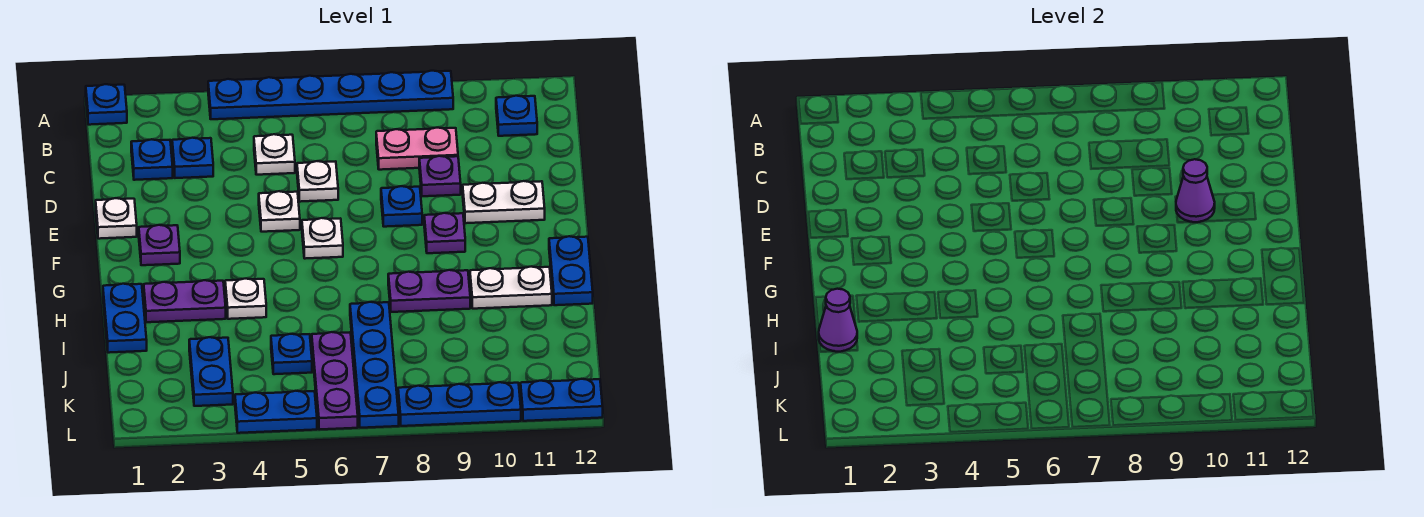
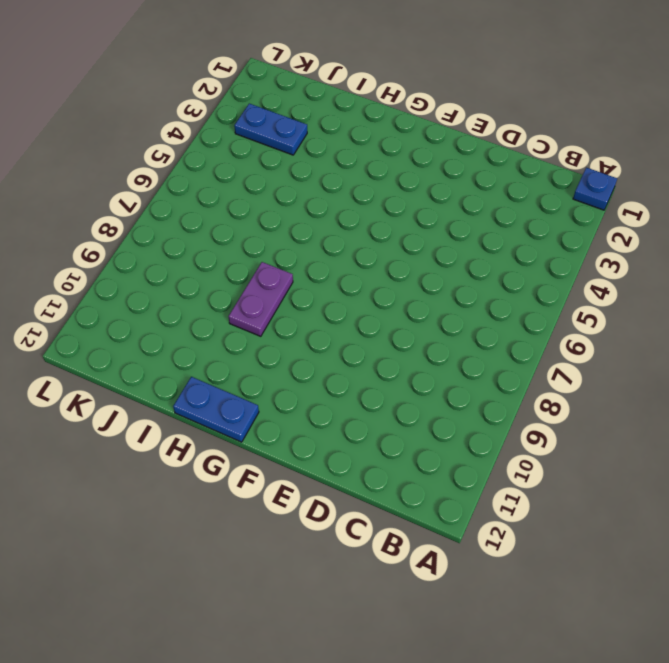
none -> blue 1x6 plate [208,71,453,119]
none -> blue 1x1 plate [496,96,537,136]
none -> blue 1x1 plate [131,139,173,180]
none -> blue 1x1 plate [172,138,213,178]

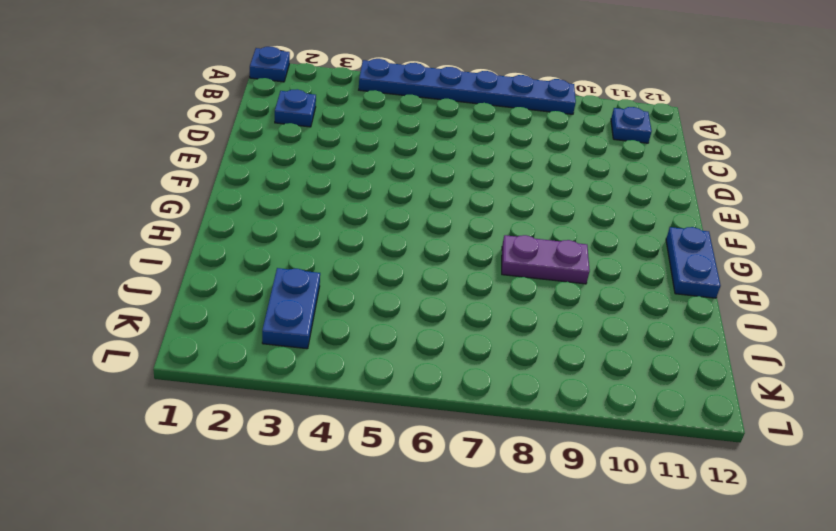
none -> blue 1x1 plate [172,138,213,178]
none -> white 1x1 plate [254,134,295,175]
none -> pink 1x2 plate [376,128,458,170]
none -> white 1x1 plate [297,161,338,202]

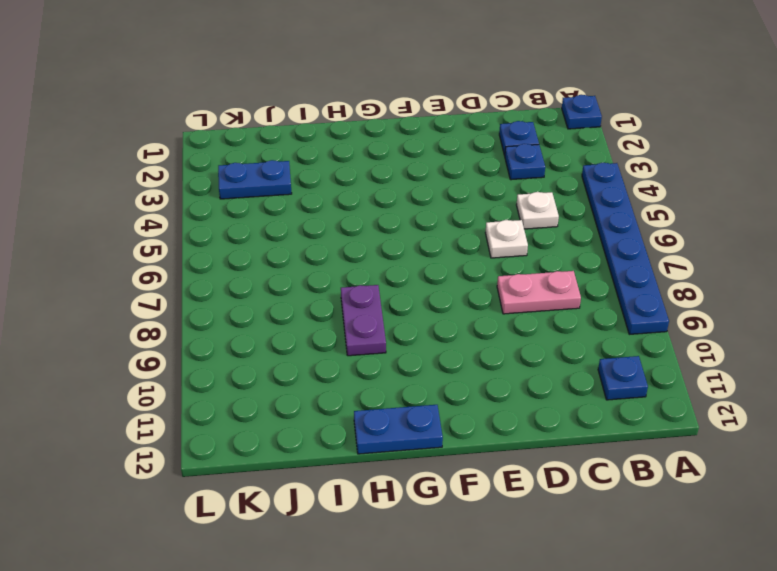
pink 1x2 plate [497,271,581,314] -> pink 1x2 plate turned to [376,128,458,170]
none -> purple 1x1 plate [419,156,461,196]
none -> white 1x1 plate [96,198,137,239]
none -> white 1x1 plate [259,191,300,232]
none -> blue 1x1 plate [381,186,422,227]

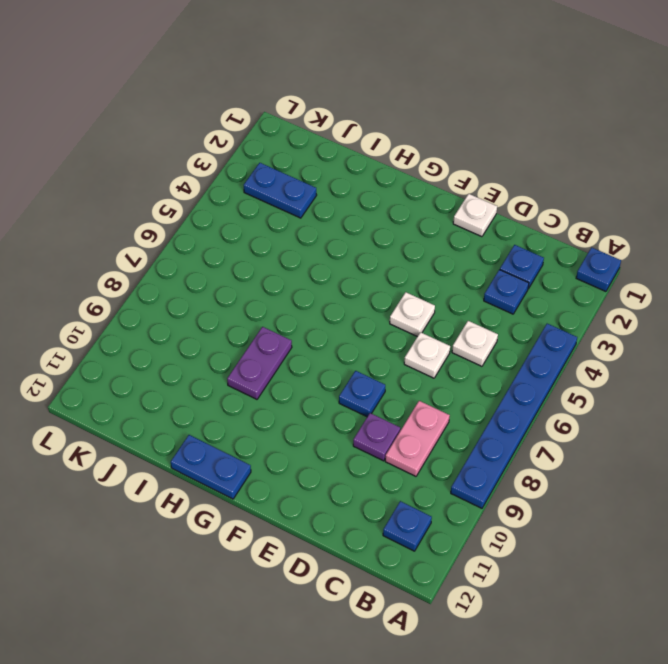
none -> white 1x2 plate [463,181,545,223]
none -> purple 1x1 plate [139,225,180,265]
none -> white 1x1 plate [302,218,343,259]
none -> purple 1x1 plate [424,213,465,253]

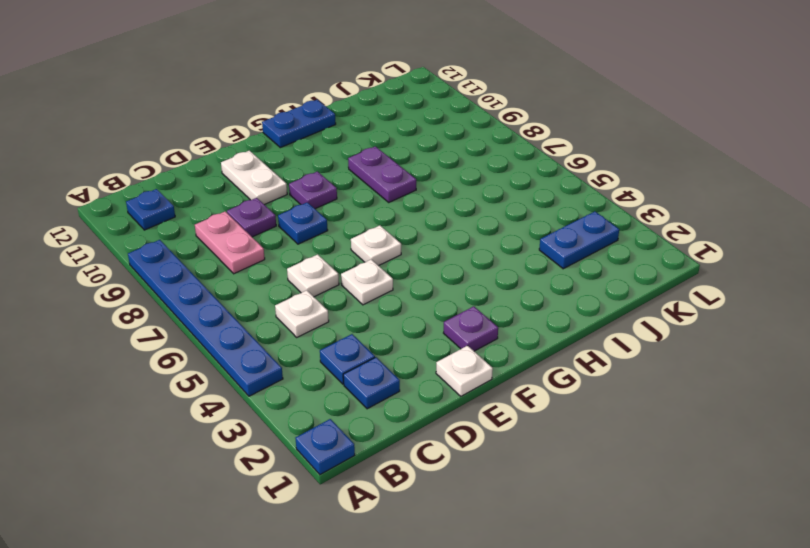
none -> blue 1x2 plate [103,284,147,353]
none -> purple 1x2 plate [144,280,226,322]
none -> white 1x1 plate [225,279,266,319]
none -> white 1x2 plate [470,267,552,309]

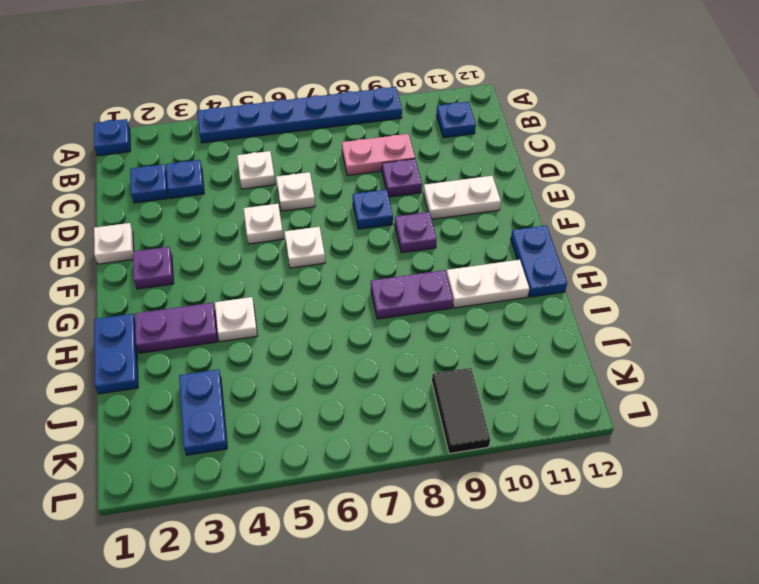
black 1x2 tile [432,368,490,454] -> blue 1x3 plate [398,382,521,426]
none -> blue 1x4 plate [350,302,399,428]
none -> blue 1x1 plate [271,334,312,374]
none -> purple 1x3 plate [312,332,358,430]
none -> blue 1x2 plate [235,391,317,433]

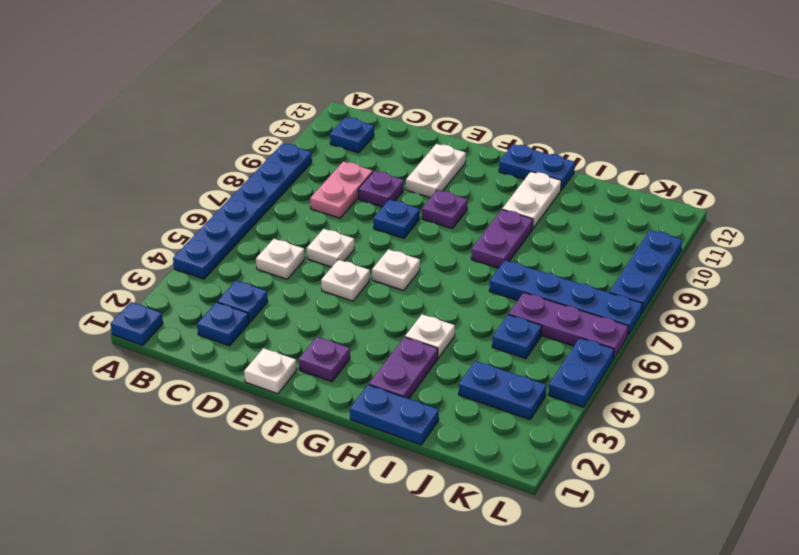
none -> blue 1x2 plate [521,379,603,421]
none -> purple 1x1 cone [1176,159,1215,222]
none -> purple 1x1 cone [819,289,857,352]

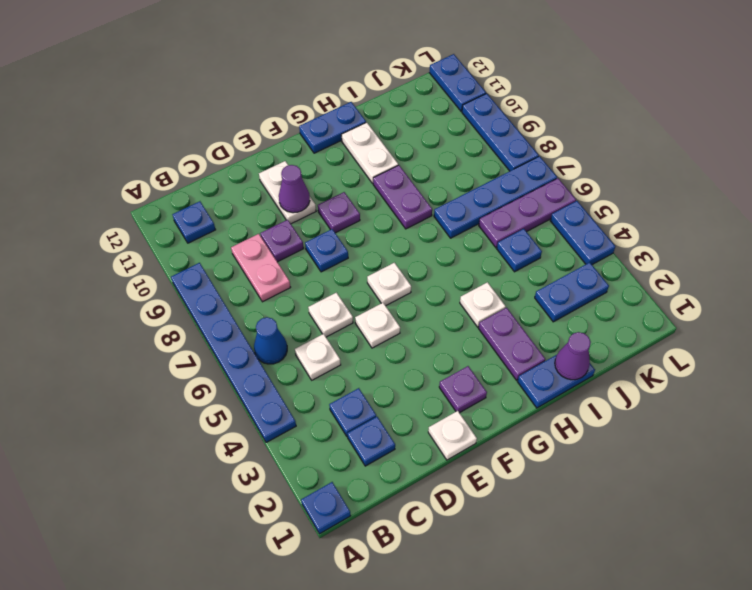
blue 1x1 cone [254,317,287,364] -> none

